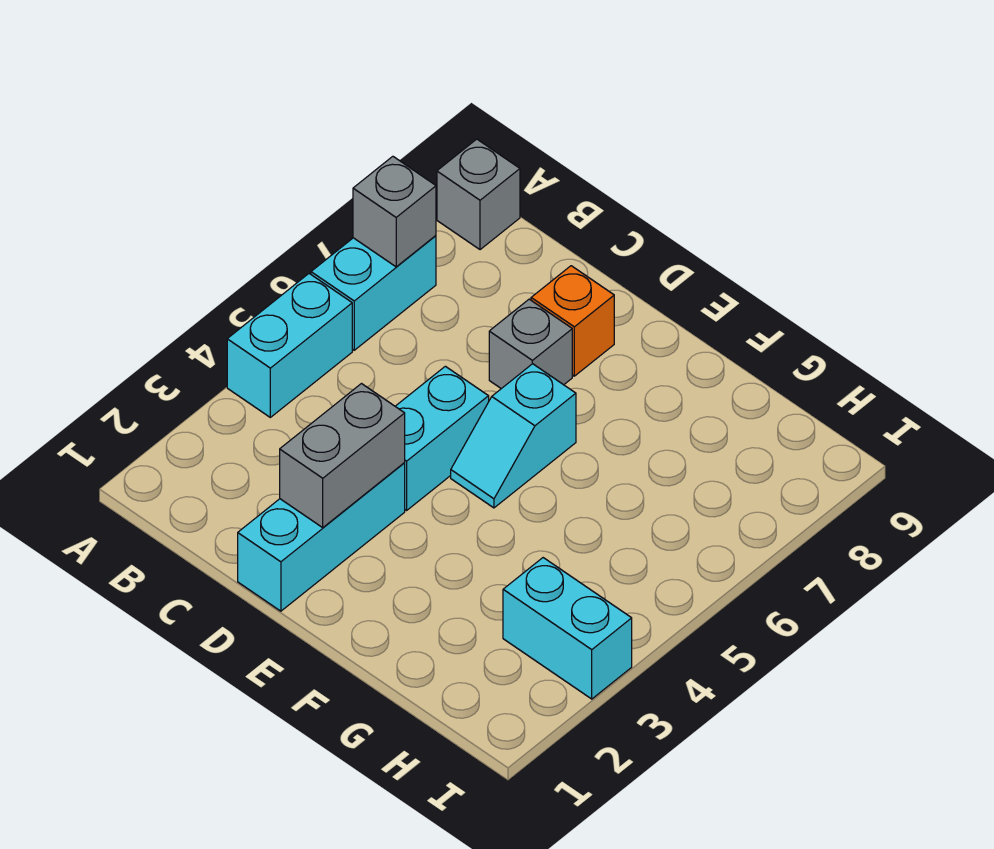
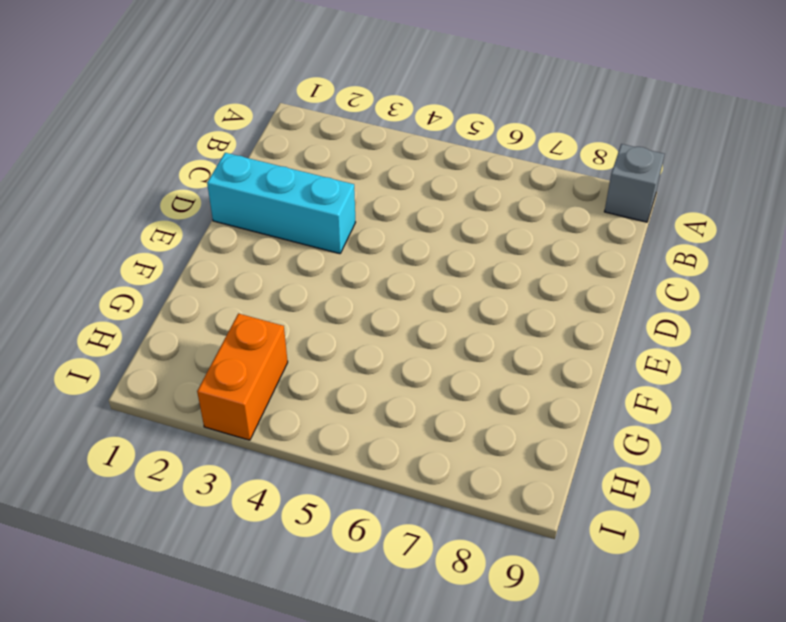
orange 1x2 brick [197,314,288,440] -> cyan 1x2 brick [503,558,632,699]
none -> cyan 1x2 brick [227,274,352,417]
none -> cyan 1x2 brick [311,236,436,350]

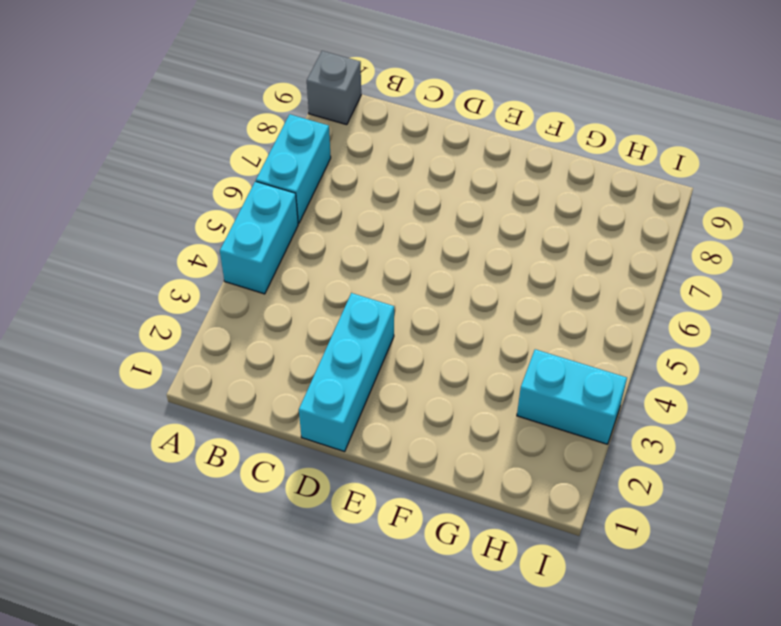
none -> cyan 1x2 brick [395,366,489,510]
none -> grey 1x1 brick [489,299,572,389]

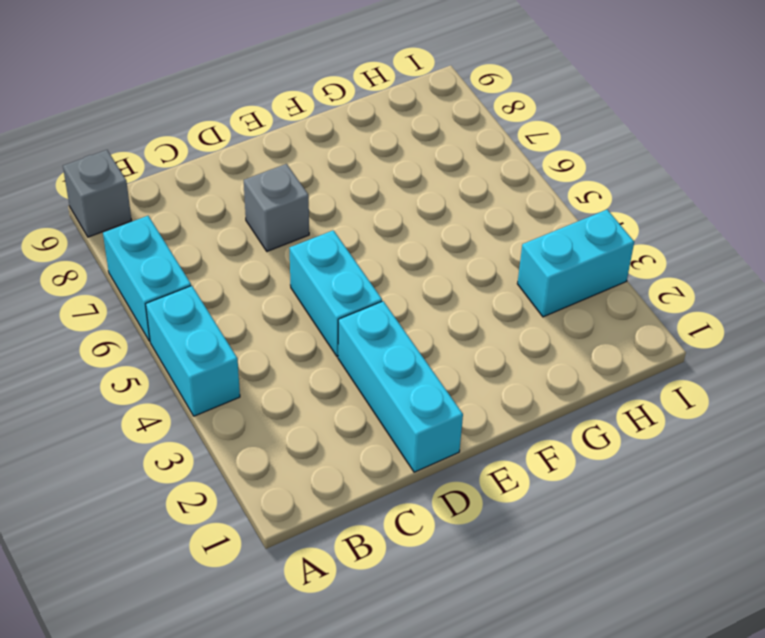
none -> orange 1x1 brick [531,266,614,376]
none -> cyan 1x2 slope [451,364,576,508]

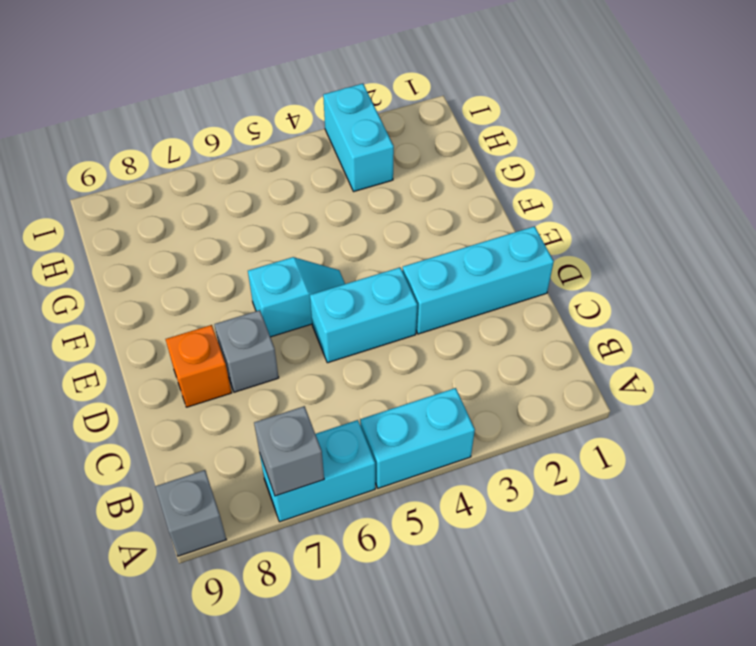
none -> grey 1x2 brick [280,384,405,528]

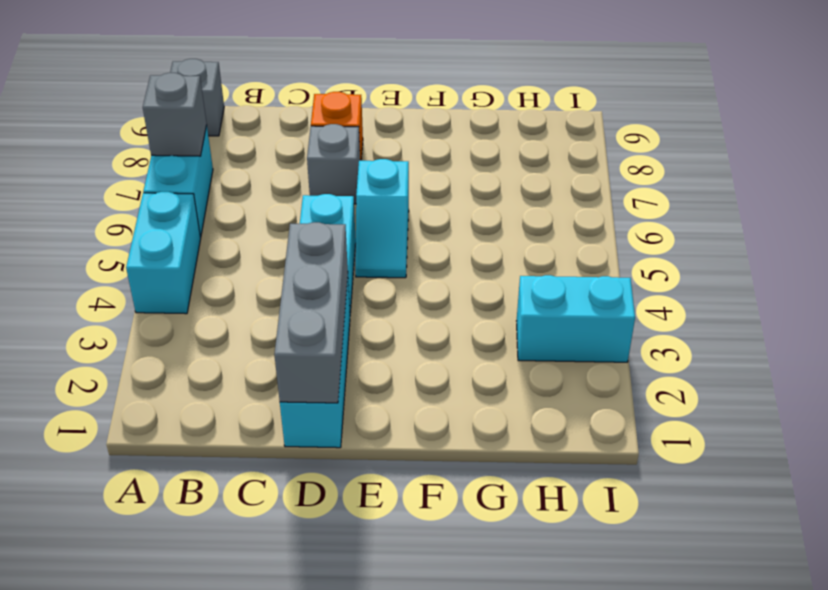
grey 1x3 brick [274,222,348,403] -> grey 1x2 brick [280,384,405,528]

